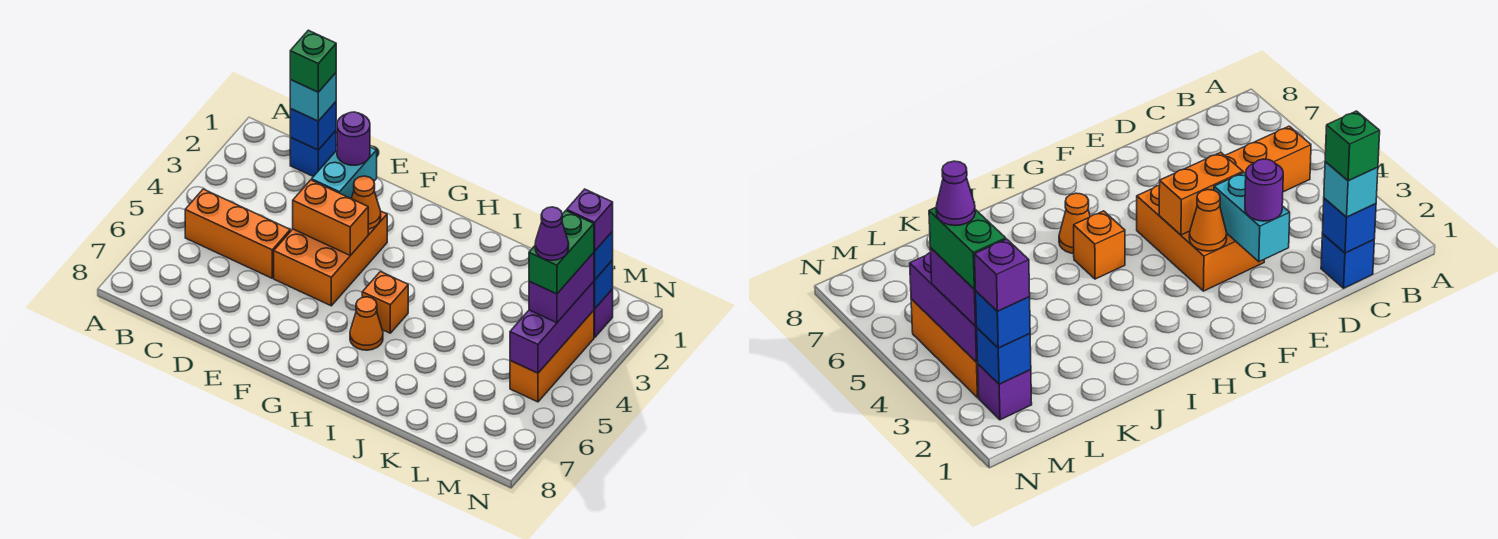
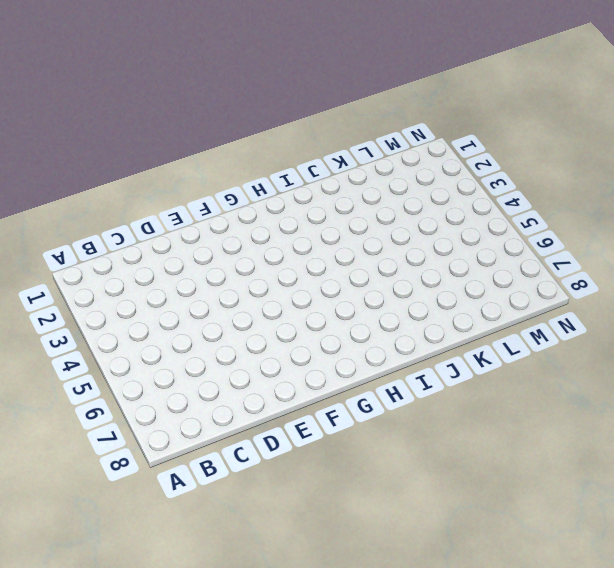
none -> orange 1x3 brick [185,189,290,278]
none -> blue 1x1 brick [290,131,336,177]
none -> orange 2x3 brick [274,211,387,306]

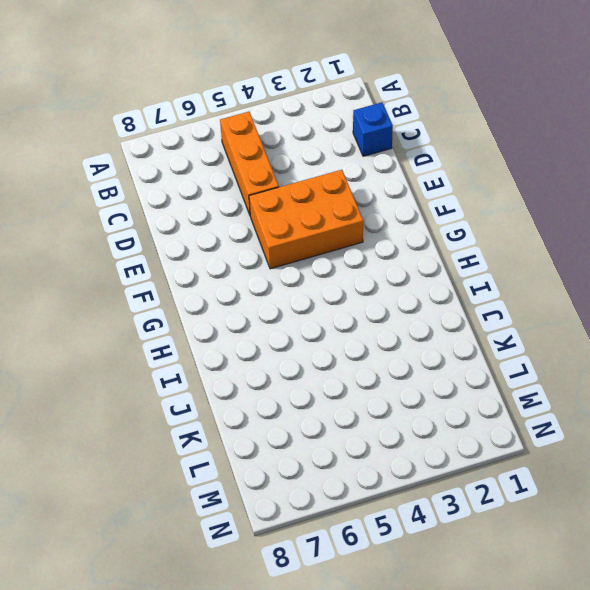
none -> orange 1x1 brick [362,272,408,333]
none -> orange 1x1 cone [350,297,383,350]
none -> purple 1x1 brick [594,289,613,337]

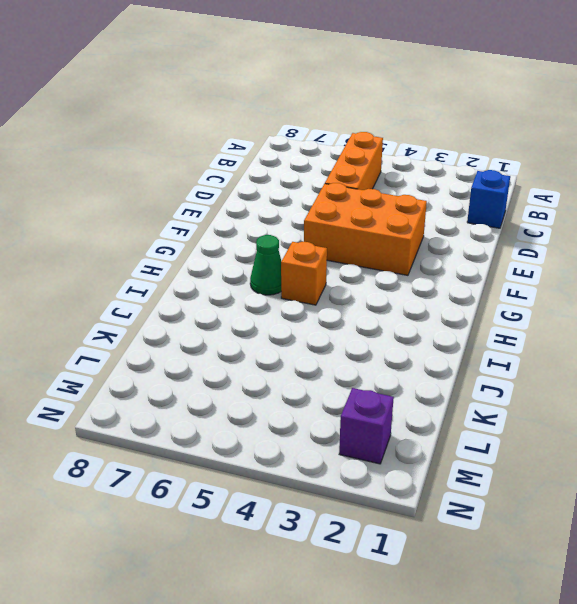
green 1x1 cone [250,235,281,295] -> orange 1x1 cone [350,297,383,350]
none -> orange 1x3 brick [510,310,594,402]
none -> blue 1x1 brick [290,102,336,150]
none -> cyan 1x2 brick [312,147,377,199]

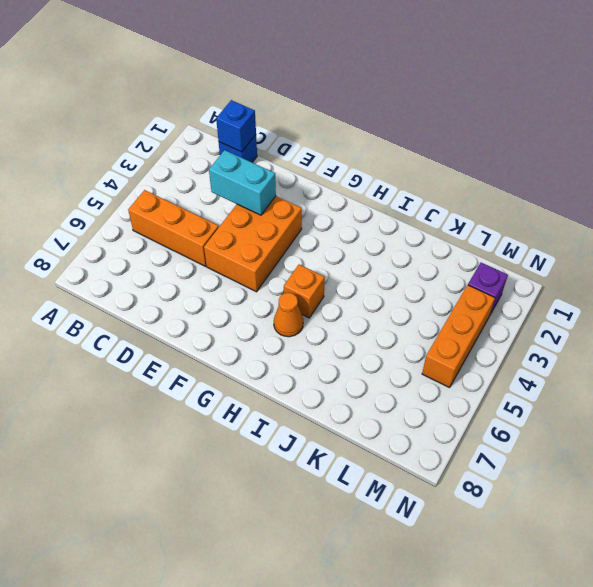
cyan 1x2 brick [209,150,276,215] -> cyan 1x2 brick turned to [312,147,377,199]
none -> orange 1x2 brick [293,180,368,255]
none -> orange 1x1 cone [351,176,381,229]
none -> blue 1x1 brick [594,260,613,309]

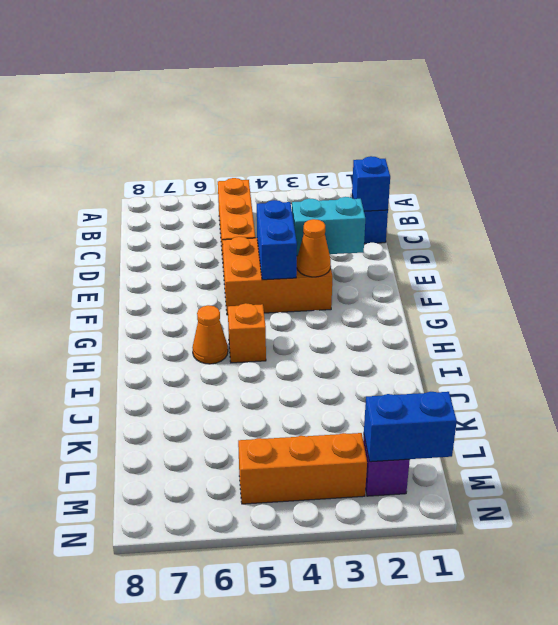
blue 1x2 brick [257,200,297,280] -> orange 1x2 brick [293,180,368,255]
blue 1x2 brick [364,392,457,462] -> blue 1x1 brick [594,260,613,309]
none -> purple 1x3 brick [510,281,594,373]
none -> cyan 1x1 brick [290,73,336,121]
none -> purple 1x1 round brick [337,112,370,165]

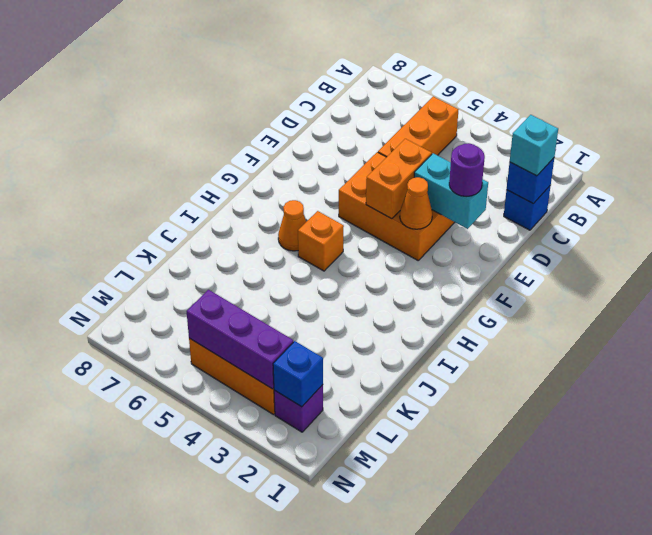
none -> blue 1x1 brick [594,231,613,280]
none -> purple 1x2 brick [529,253,594,323]
none -> green 1x1 brick [290,30,336,92]

